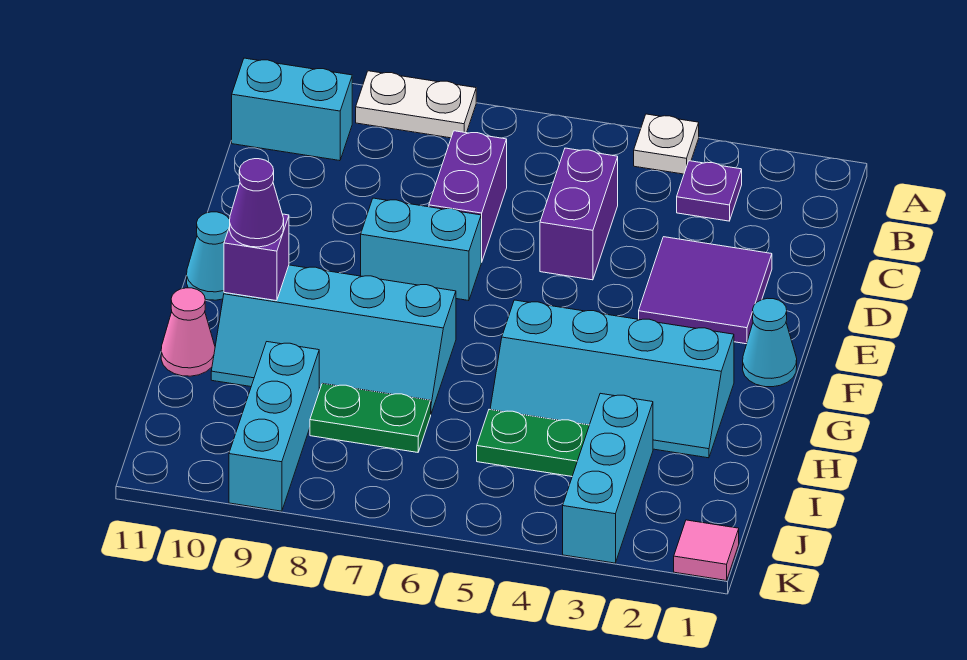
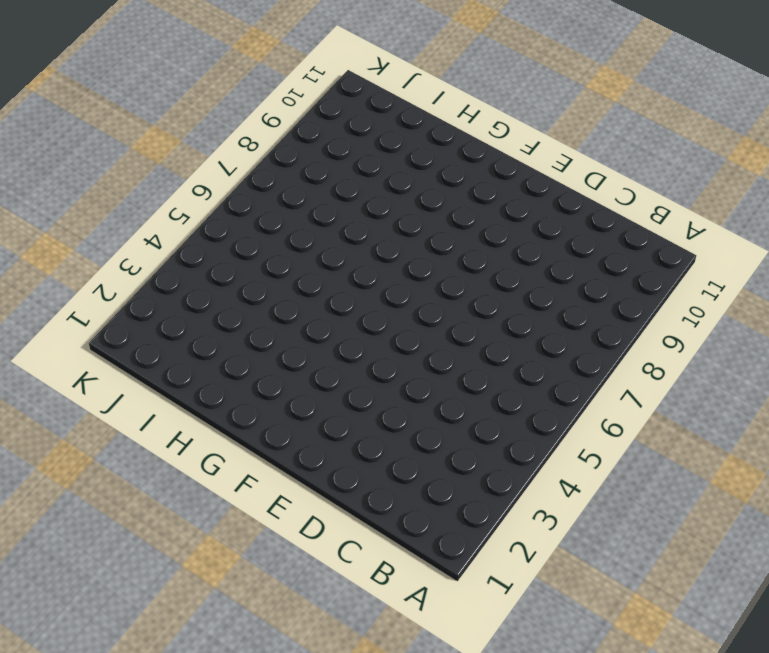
none -> white 1x1 plate [634,114,699,174]
none -> white 1x2 plate [356,71,476,138]
none -> purple 1x1 plate [677,161,742,221]

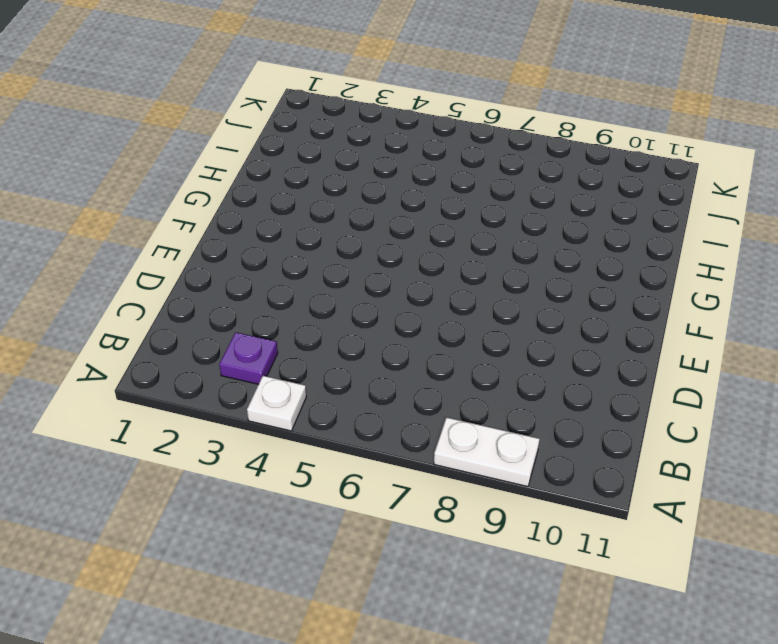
none -> cyan 1x2 brick [232,58,352,161]
none -> purple 1x2 brick [540,148,618,280]
none -> purple 1x2 brick [429,131,507,262]

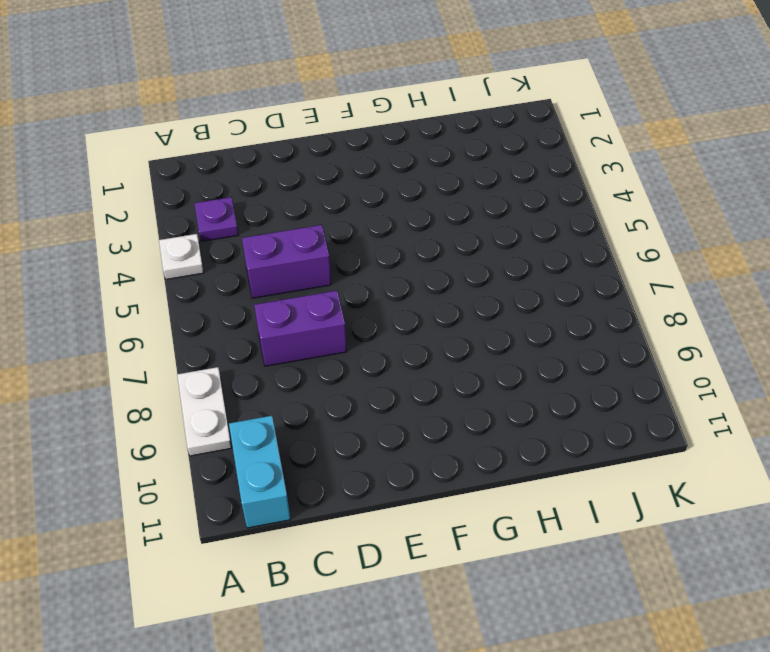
none -> purple 2x2 tile [639,237,772,344]
none -> cyan 1x2 brick [361,198,481,301]
none -> cyan 1x1 cone [743,298,797,387]

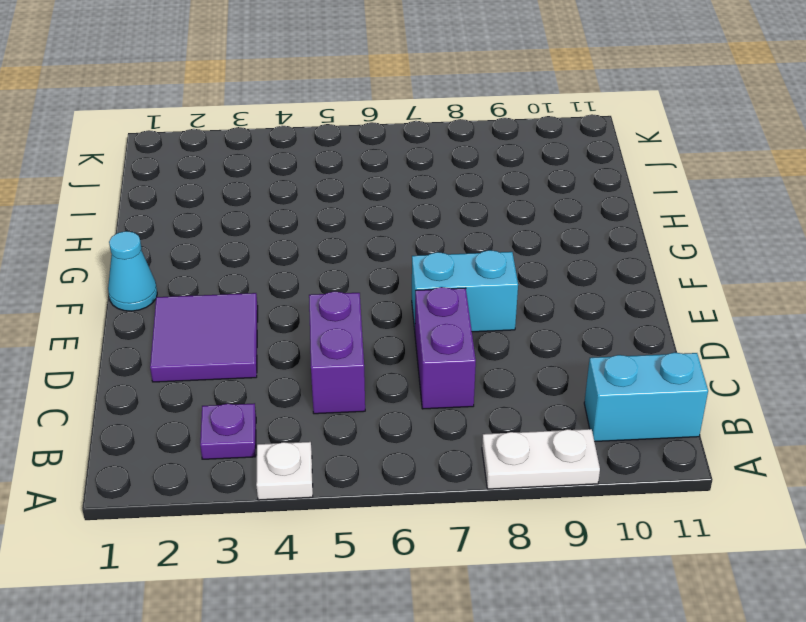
none -> cyan 1x1 cone [187,212,230,300]
none -> cyan 2x4 slope [490,300,734,458]
none -> cyan 2x4 slope [211,265,456,413]

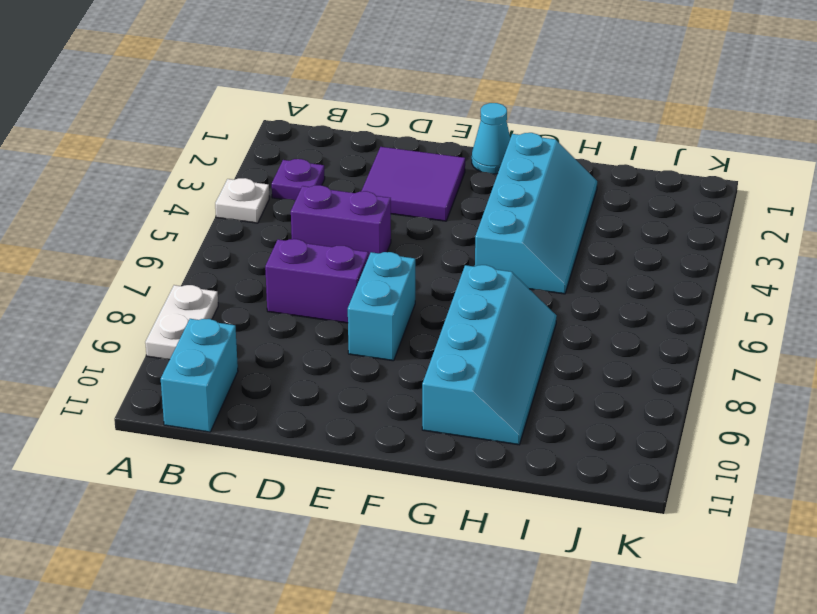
none -> cyan 1x1 cone [187,212,230,300]
none -> pink 1x1 cone [161,288,215,376]
none -> cyan 1x3 brick [563,393,653,563]

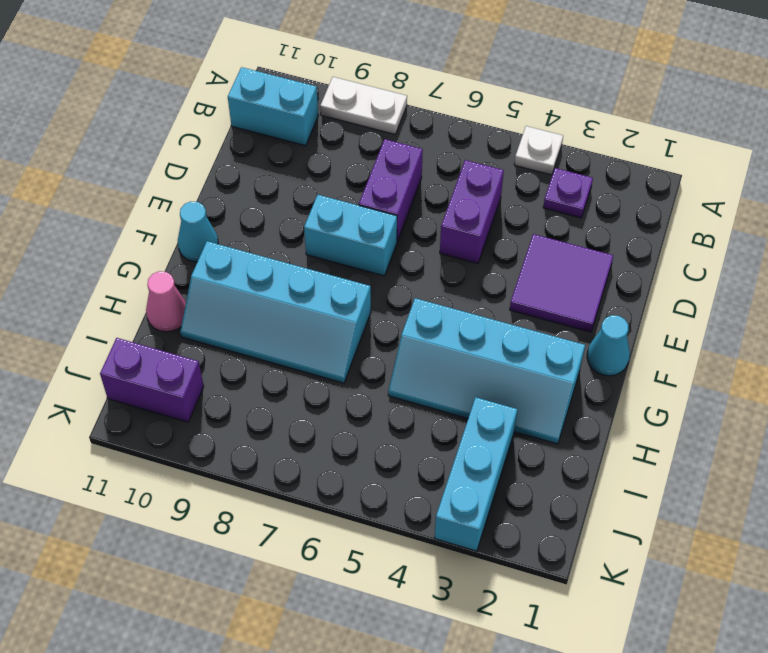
purple 1x2 brick [100,338,204,422] -> none
none -> green 1x2 plate [477,409,589,476]
none -> green 1x2 plate [310,383,431,452]
none -> cyan 1x3 brick [229,342,319,511]

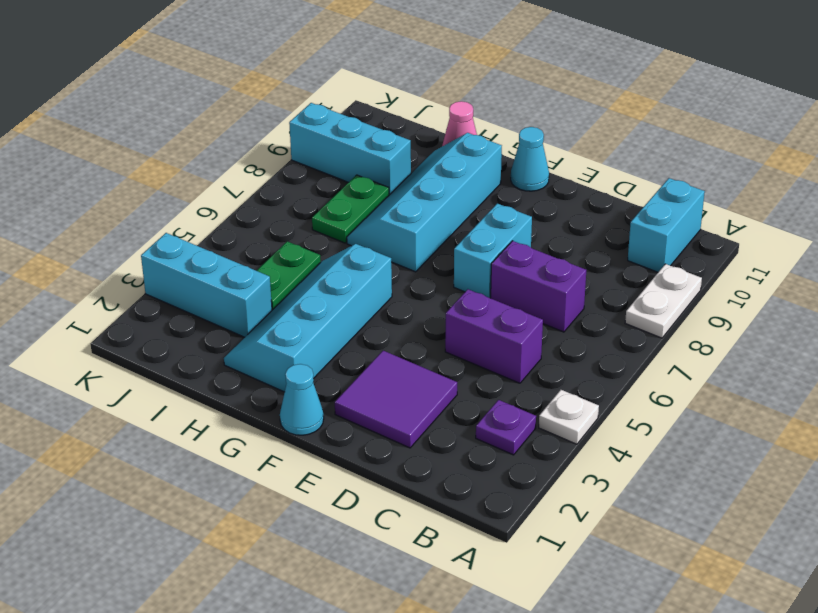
none -> pink 1x1 tile [674,520,739,580]
none -> purple 1x1 brick [224,214,289,301]
none -> purple 1x1 cone [230,159,284,247]

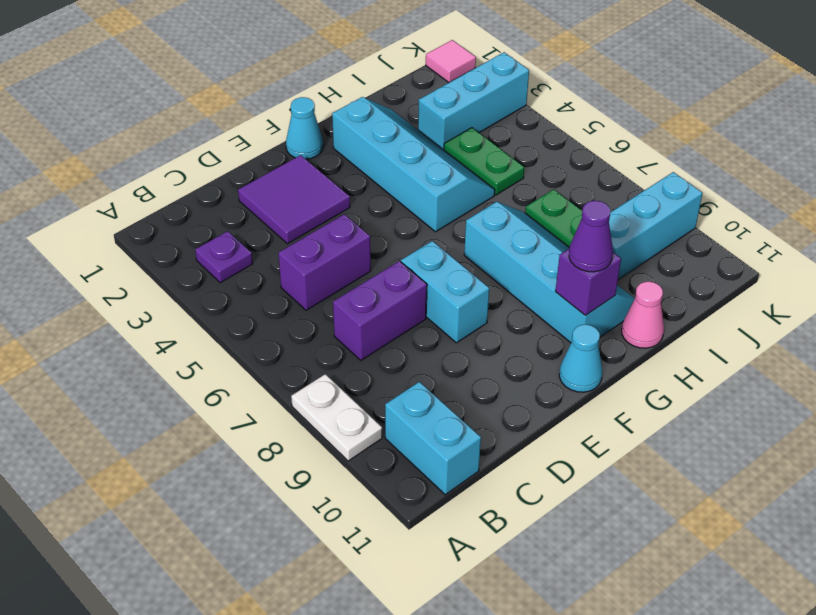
none -> white 1x1 plate [634,114,699,174]

